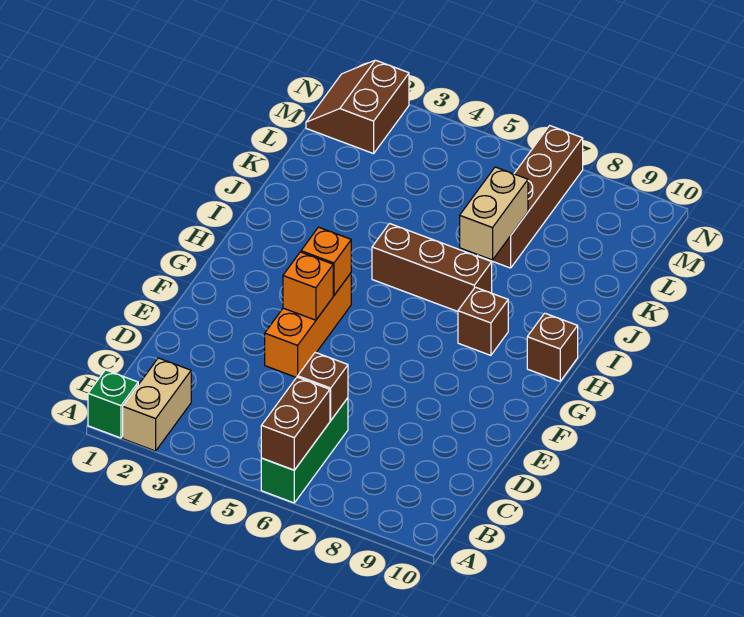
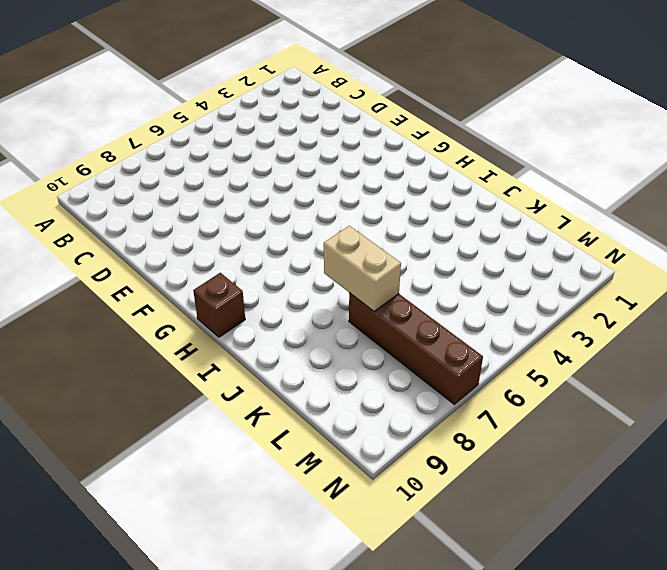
none -> green 1x1 brick [88,370,138,438]
none -> tan 1x2 brick [123,358,191,451]
none -> green 1x3 brick [261,398,348,503]

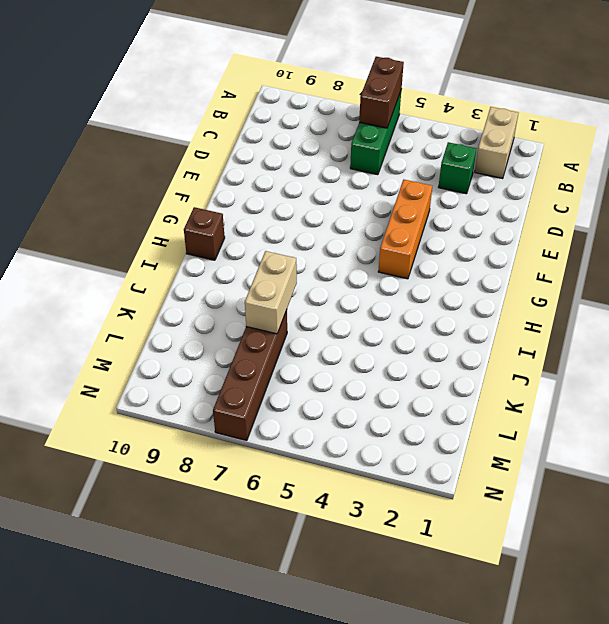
green 1x1 brick [439,142,477,194] -> green 1x1 brick moved to [88,370,138,438]
none -> brown 1x1 brick [458,287,508,355]
none -> brown 1x3 brick [372,224,492,311]
none -> brown 2x2 slope [306,60,409,154]

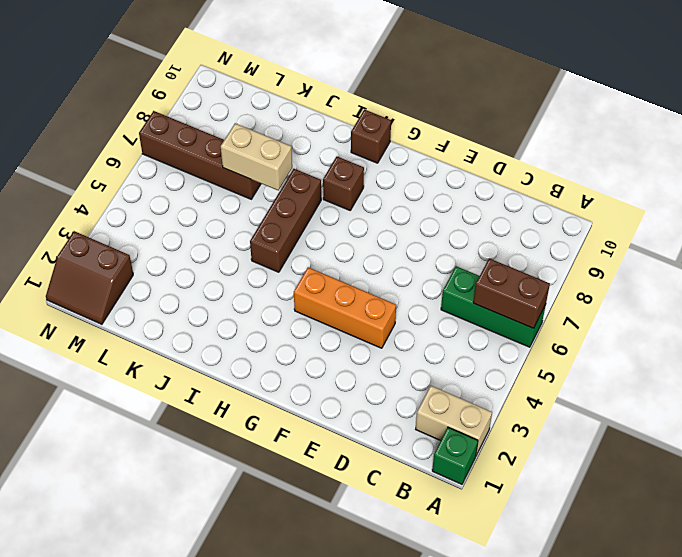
none -> brown 1x1 brick [298,352,348,420]
none -> orange 1x1 brick [283,252,333,320]
none -> orange 1x1 brick [301,227,351,295]

